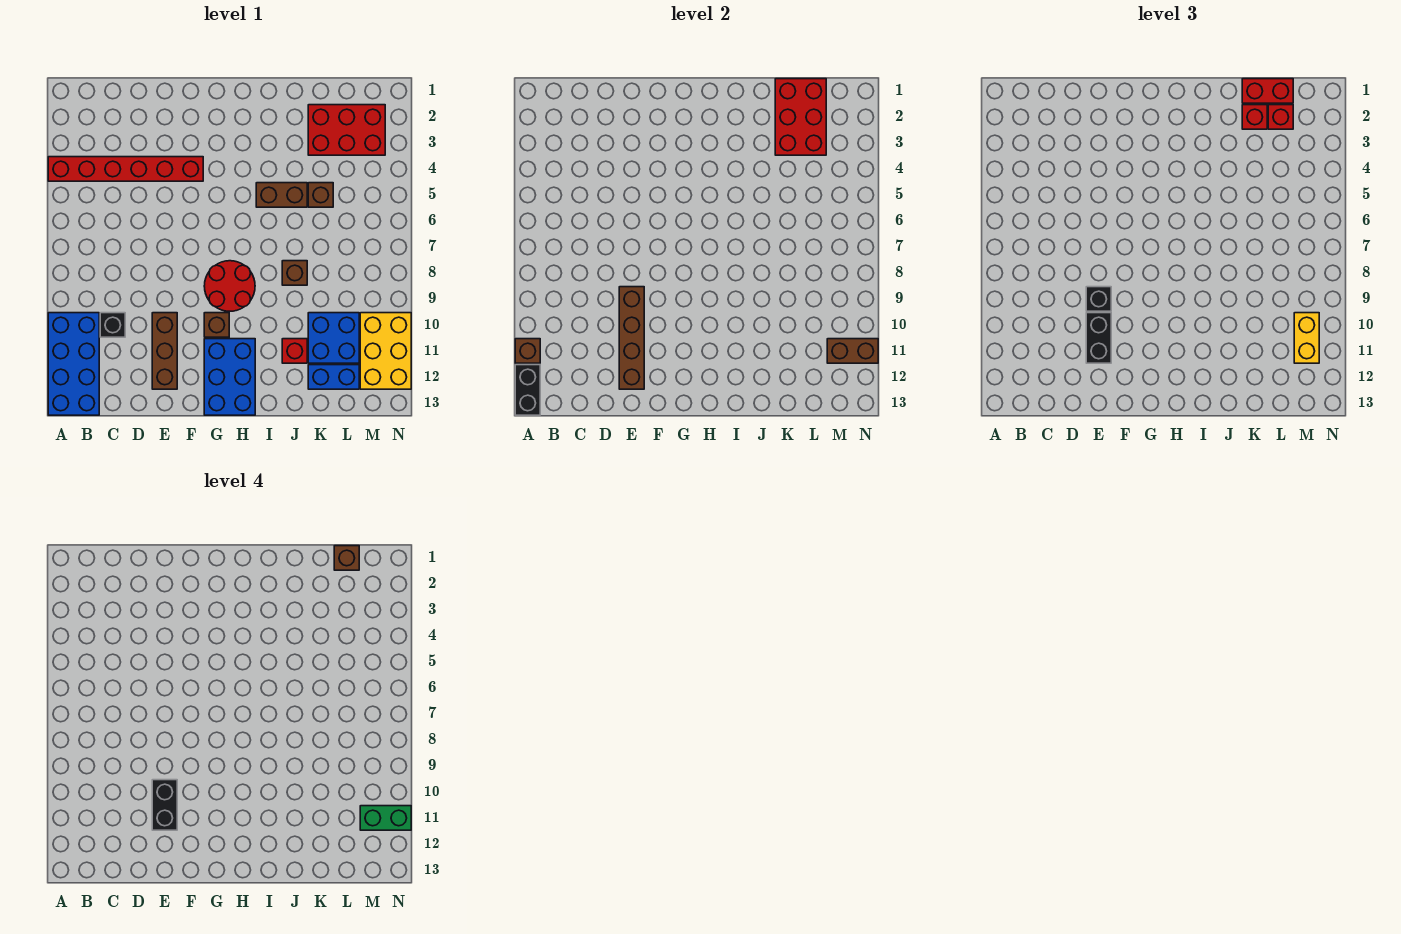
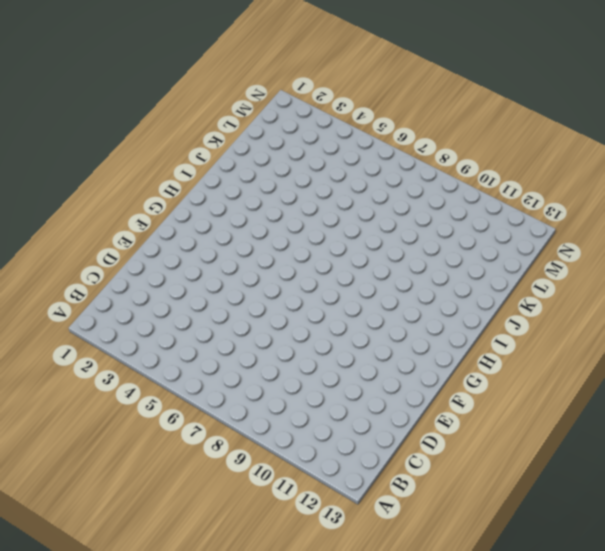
none -> red 1x6 brick [48,157,203,181]
none -> blue 2x4 brick [48,313,99,415]
none -> black 1x1 brick [100,313,125,337]

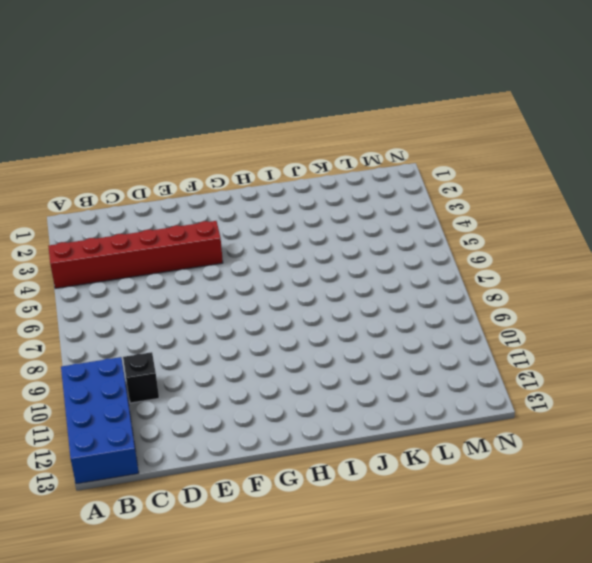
none -> brown 1x3 brick [152,313,177,389]
none -> red 2x2 round brick [204,261,255,311]
none -> brown 1x1 brick [204,313,229,337]

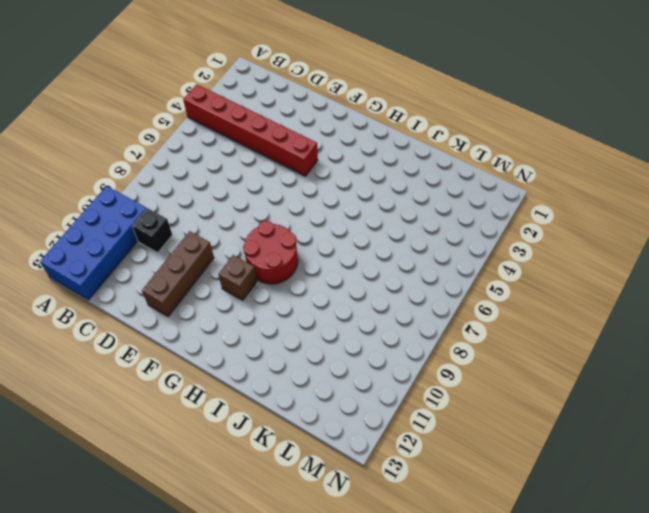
none -> blue 2x3 brick [204,339,255,415]
none -> brown 1x2 brick [256,183,307,207]
none -> brown 1x1 brick [282,261,307,285]

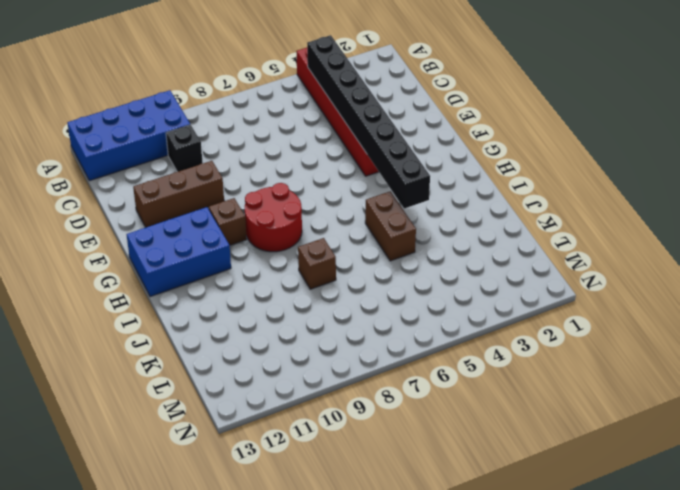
black 1x8 brick [307,35,430,209] -> none
none -> red 1x1 brick [282,339,307,363]
none -> red 2x3 brick [308,105,385,155]
none -> brown 1x1 brick [308,183,333,207]

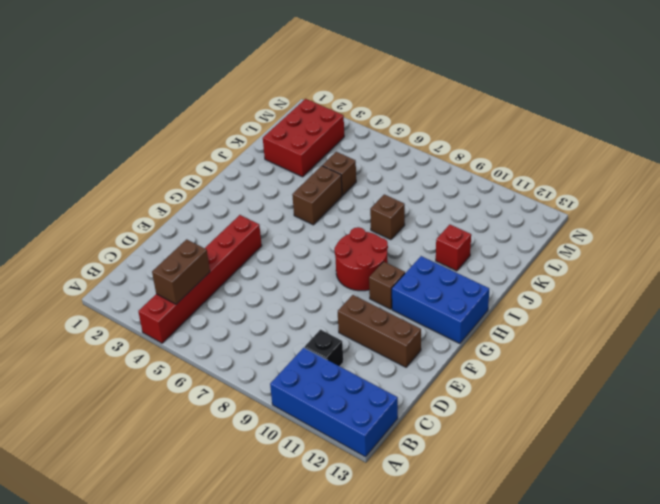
brown 1x2 brick [152,239,210,304] -> brown 1x2 brick moved to [827,339,878,363]
none -> blue 2x2 brick [308,313,359,363]
none -> blue 1x2 brick [308,365,359,389]
none -> yellow 2x3 brick [360,313,411,389]

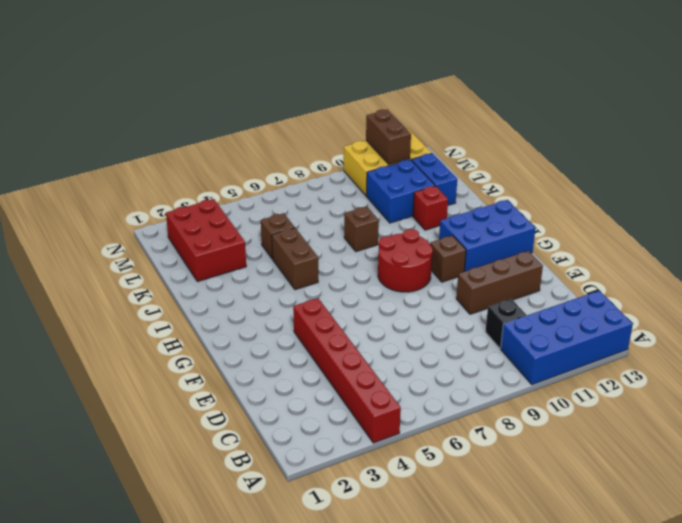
none -> brown 1x1 brick [515,339,540,363]
none -> black 1x2 brick [515,365,540,415]
none -> brown 1x4 brick [619,287,644,389]

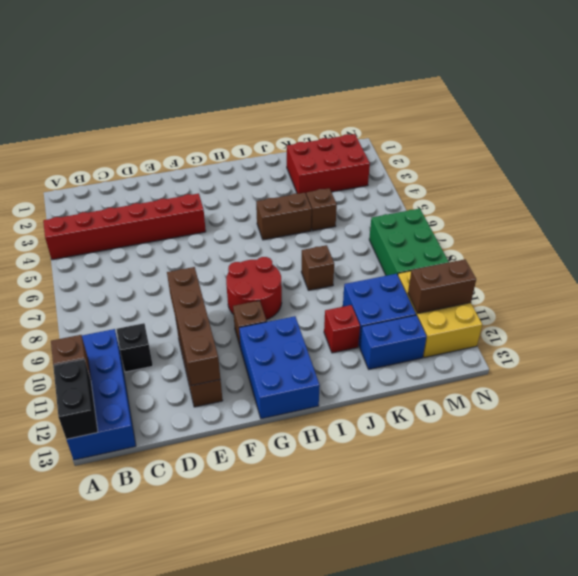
green 2x3 brick [369,209,449,276] -> none
none -> red 2x3 brick [775,79,826,155]
none -> black 1x1 brick [1086,287,1111,311]
none -> black 1x2 brick [1086,313,1111,363]

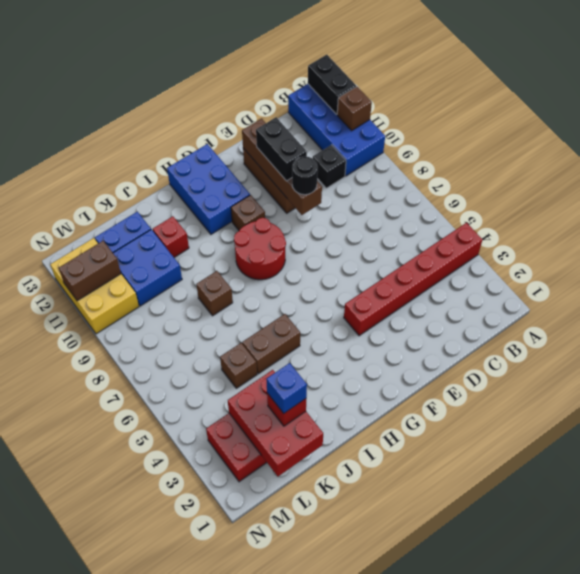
black 1x1 round brick [292,156,318,195] -> black 1x1 brick [1086,287,1111,311]
blue 1x1 brick [266,363,307,413] -> none
none -> red 1x2 brick [1242,79,1293,103]
none -> red 1x1 brick [1268,105,1293,129]
none -> yellow 1x2 brick [1294,313,1319,363]

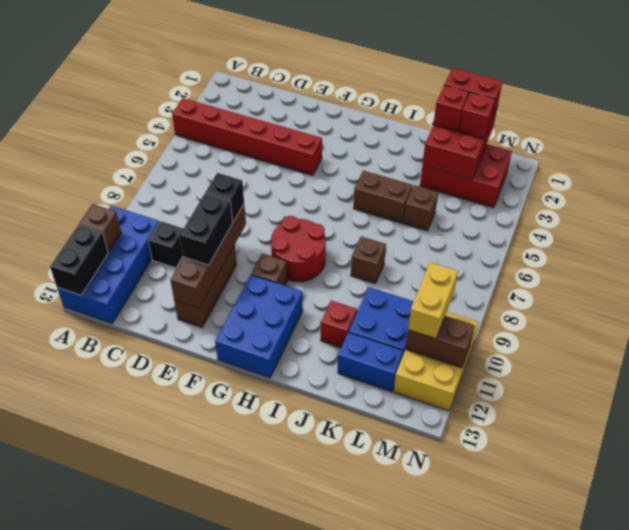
none -> black 1x2 brick [152,780,177,830]
none -> brown 1x1 brick [334,546,359,570]
none -> green 1x2 brick [360,806,411,830]

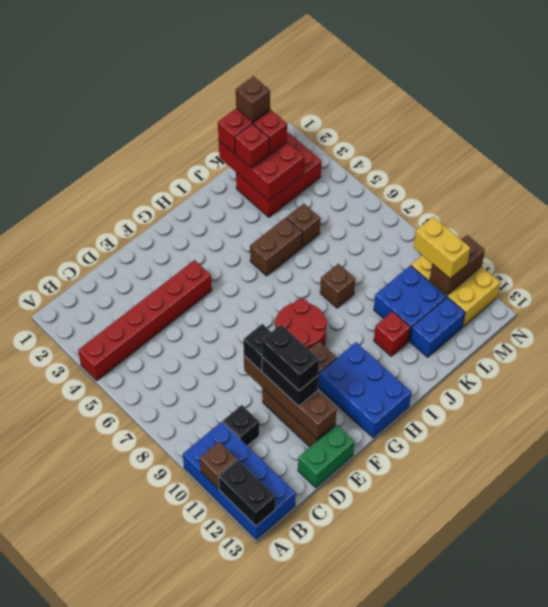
green 1x2 brick [298,425,354,488] -> green 1x2 brick moved to [360,806,411,830]

